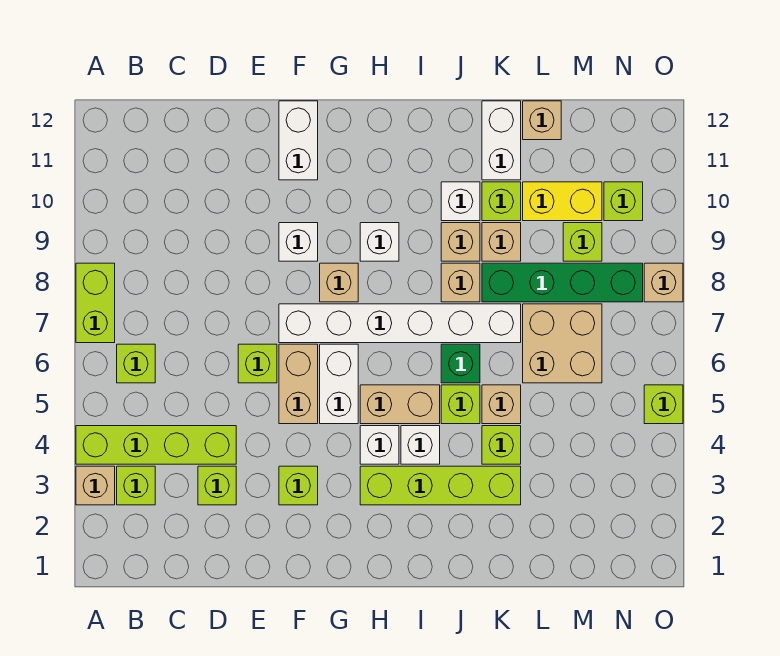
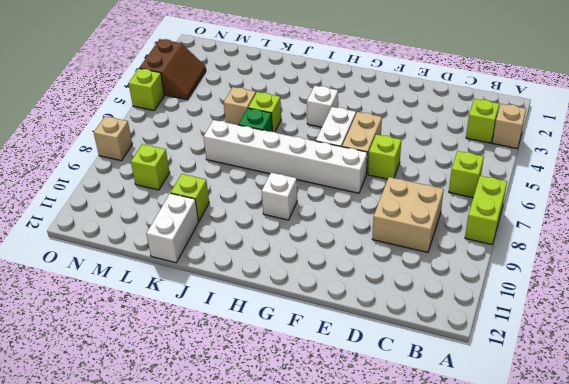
tan 2x2 brick [373,177,444,252] -> tan 2x2 brick moved to [523,304,602,383]
brown 2x2 slope [140,39,206,100] -> none
none -> lime 1x4 brick [76,426,236,464]
none -> lime 1x1 brick [198,466,236,505]
none -> lime 1x1 brick [279,466,318,505]
none -> white 1x1 brick [279,223,318,261]

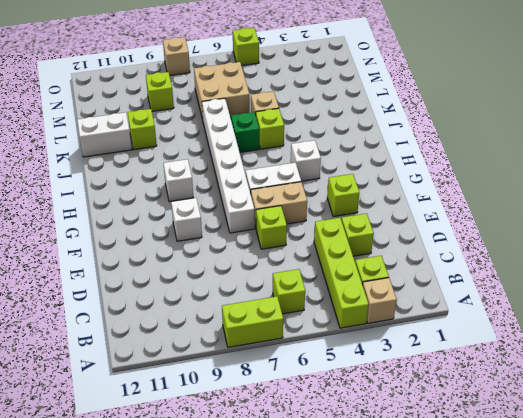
none -> white 1x2 brick [279,101,318,180]
none -> tan 1x1 brick [320,263,358,302]
none -> lime 1x4 brick [360,466,521,505]
none -> tan 1x2 brick [360,385,440,424]

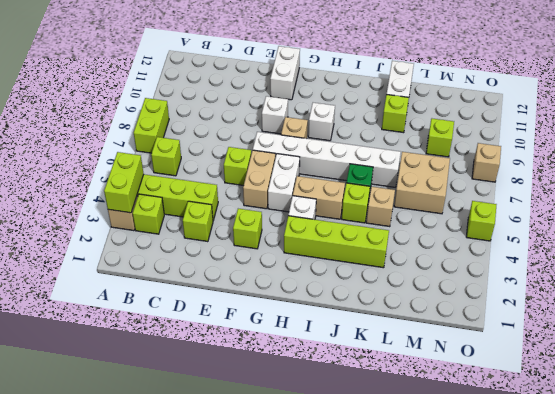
lime 1x2 brick [104,152,144,213] -> none
none -> white 1x1 brick [401,426,440,464]
none -> tan 1x1 brick [441,263,480,302]
none -> tan 1x1 brick [441,223,480,261]
none -> white 1x1 brick [441,182,480,221]

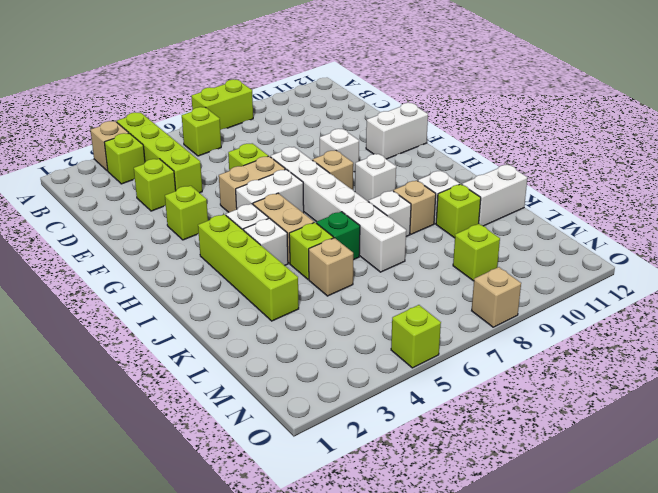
white 1x1 brick [368,191,411,237] -> tan 1x1 brick [441,263,480,302]
none -> lime 1x1 brick [482,426,521,464]
none -> green 1x4 brick [482,263,643,302]
none -> tan 1x1 brick [482,223,521,261]
none -> tan 2x2 brick [523,304,602,383]

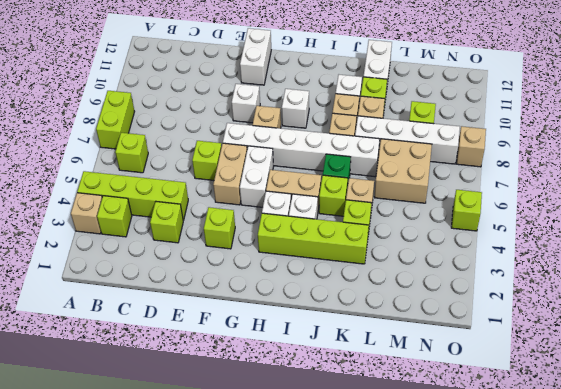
white 1x4 brick [355,116,460,164] -> green 1x4 brick [482,263,643,302]
none -> yellow 1x2 brick [523,182,602,221]
none -> tan 1x1 brick [523,101,561,140]
none -> lime 1x1 brick [604,182,643,221]

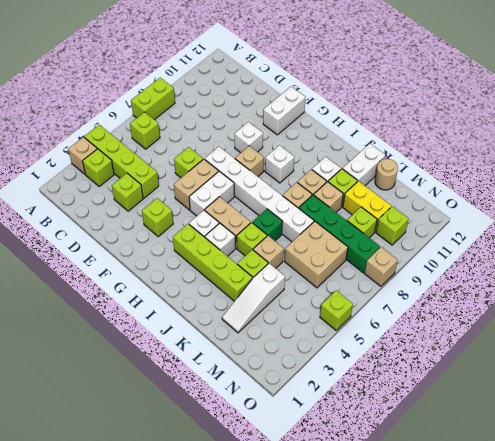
white 1x3 slope [222,263,285,333] -> none
tan 1x1 round brick [375,159,398,190] -> tan 1x1 brick [523,101,561,140]

